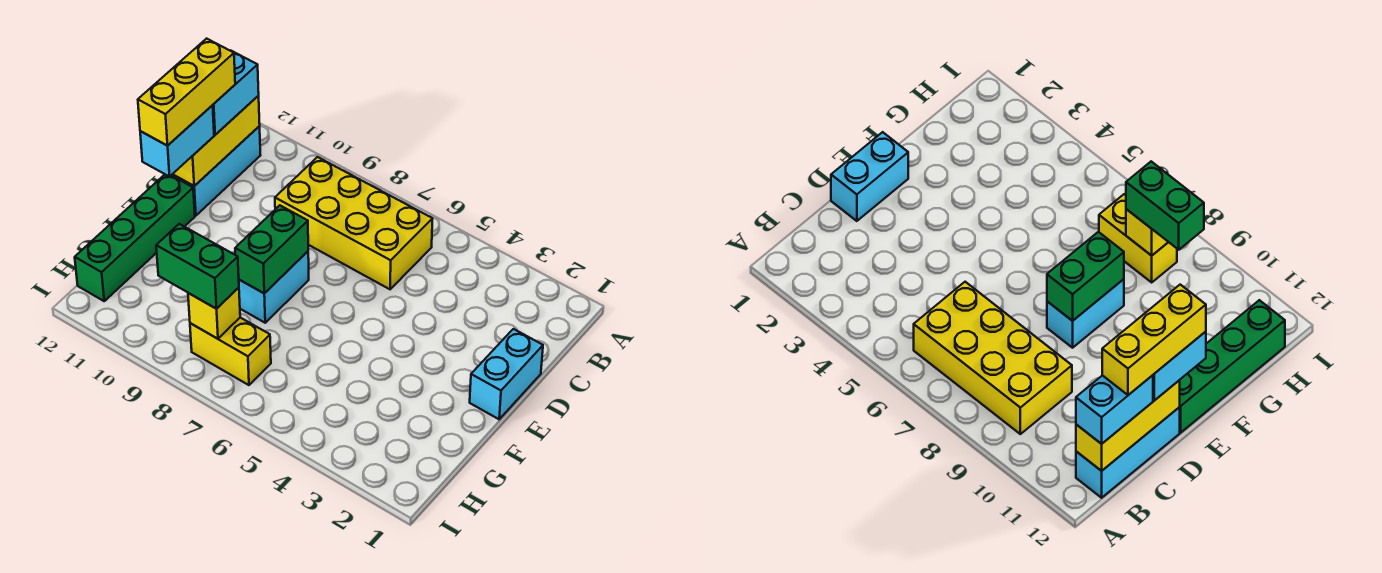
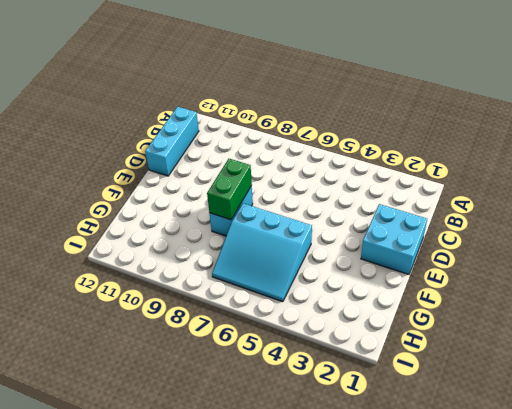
cyan 2x2 brick [361,204,427,274] -> cyan 1x2 brick [470,329,543,419]
cyan 3x3 slope [212,203,312,302] -> yellow 1x2 brick [190,318,271,385]
none -> yellow 2x4 brick [275,157,432,289]
none -> green 1x4 brick [75,175,195,301]
none -> yellow 1x3 brick [173,96,260,186]

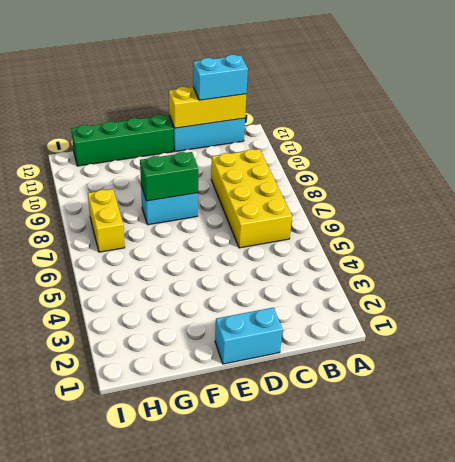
none -> yellow 1x1 brick [188,288,240,339]
none -> cyan 1x2 brick [140,105,214,177]
none -> green 1x2 brick [156,224,239,309]

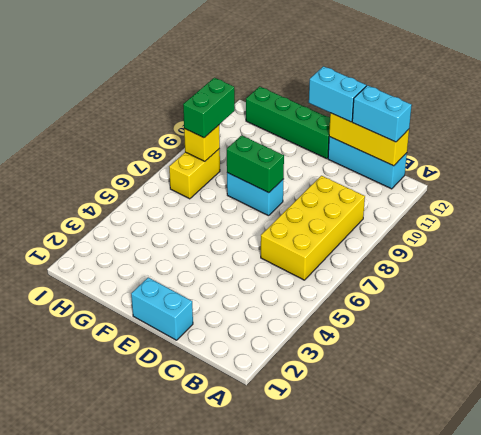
none -> yellow 1x3 brick [138,39,235,146]

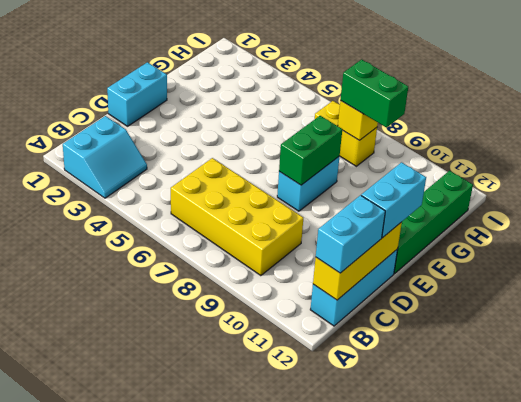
cyan 2x2 slope [63,116,147,198] -> none
none -> yellow 1x3 brick [138,39,235,146]

